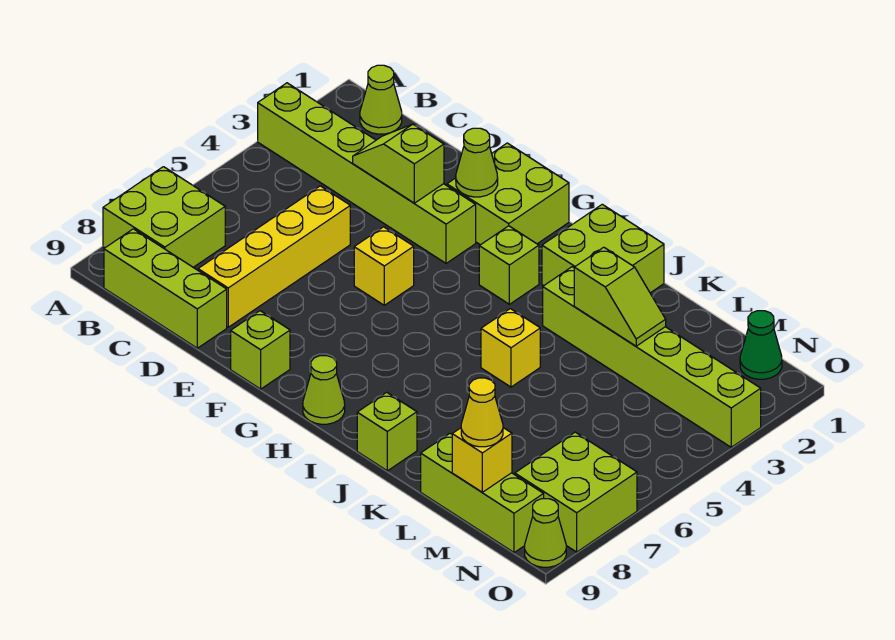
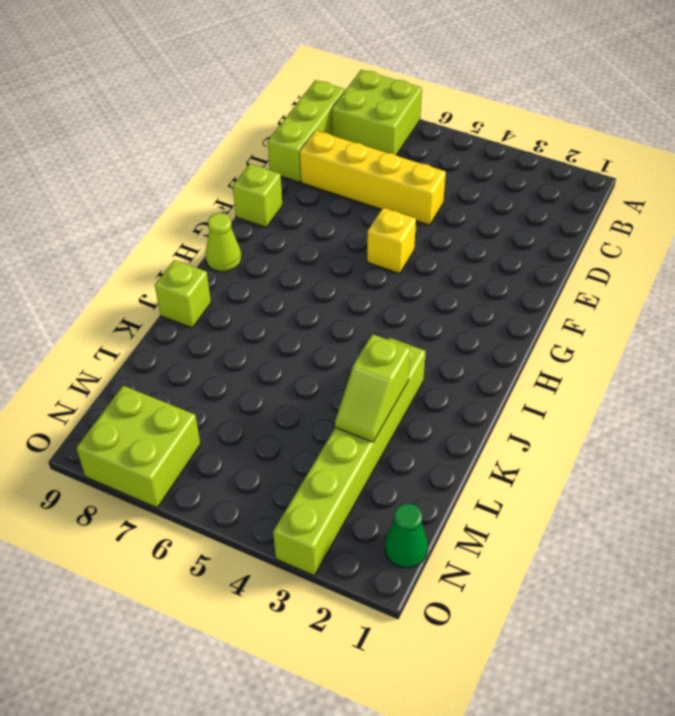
none -> lime 1x6 brick [258,83,476,263]
none -> lime 1x1 cone [360,65,402,134]
none -> lime 2x2 brick [447,143,569,245]

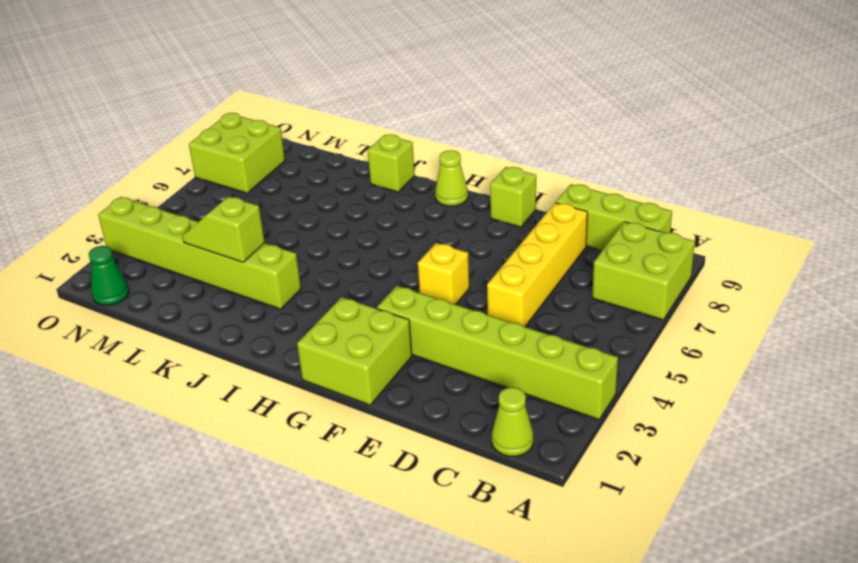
none -> lime 1x1 brick [479,226,539,304]
none -> lime 2x2 brick [542,204,664,293]
none -> yellow 1x1 brick [481,309,540,387]

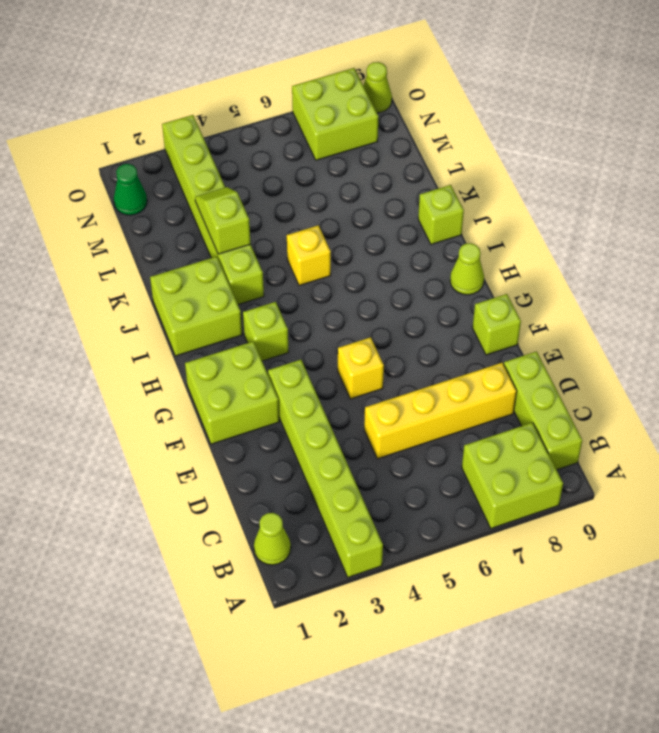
none -> lime 1x3 brick [421,433,544,553]
none -> lime 1x2 slope [353,124,444,203]
none -> lime 1x1 cone [456,128,498,197]

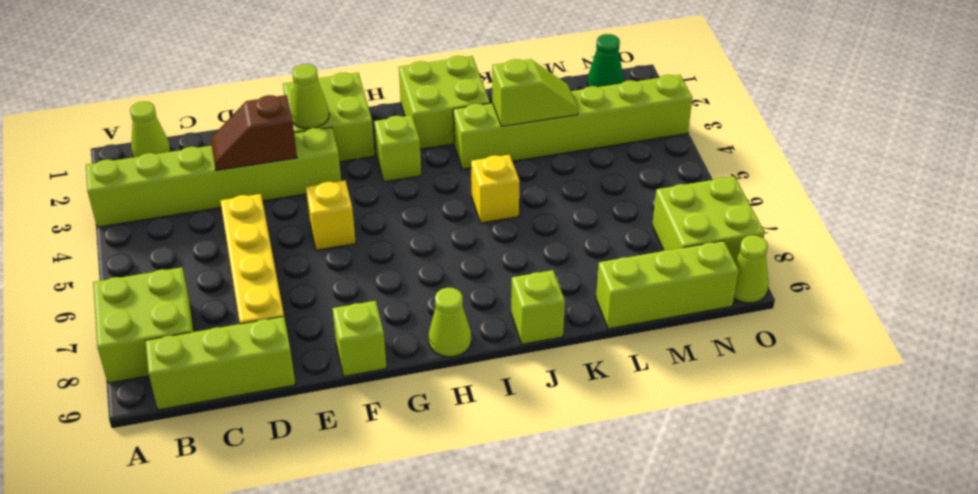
brown 1x2 slope [210,95,297,171] -> lime 1x2 slope [353,124,444,203]
none -> yellow 1x1 brick [452,428,512,492]
none -> yellow 1x1 cone [461,378,503,447]

